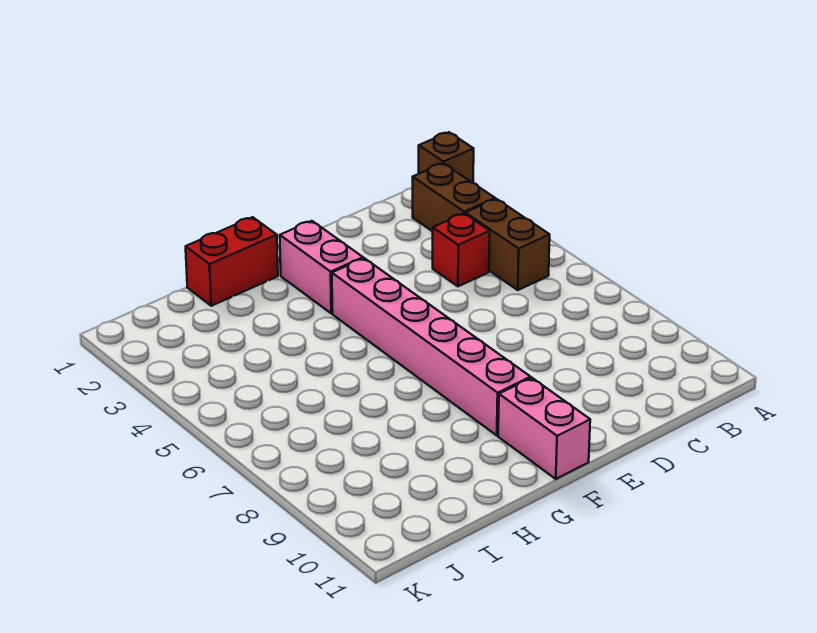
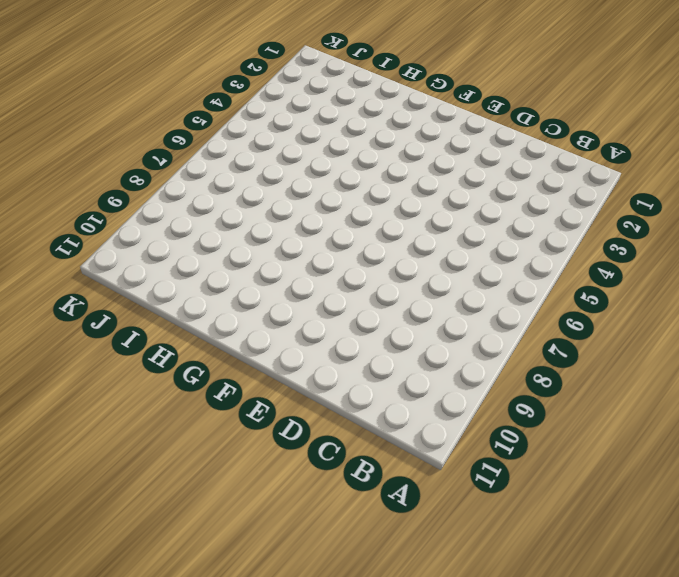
none -> brown 1x1 brick [419,132,474,183]
none -> brown 1x2 brick [413,163,495,231]

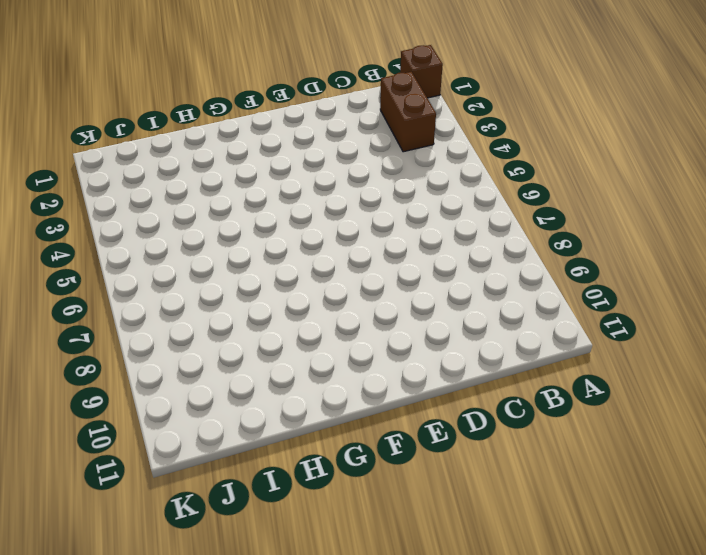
none -> brown 1x2 brick [465,199,550,290]
none -> red 1x1 brick [433,213,490,286]

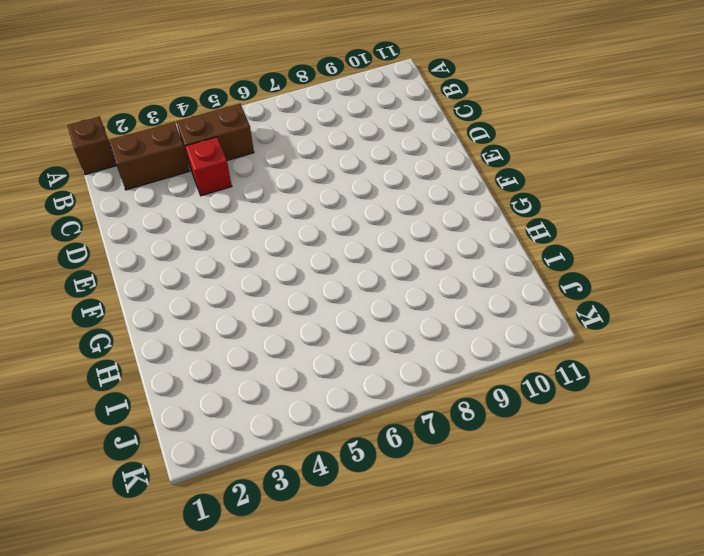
none -> pink 1x2 brick [280,221,363,313]
none -> pink 1x6 brick [332,258,531,435]

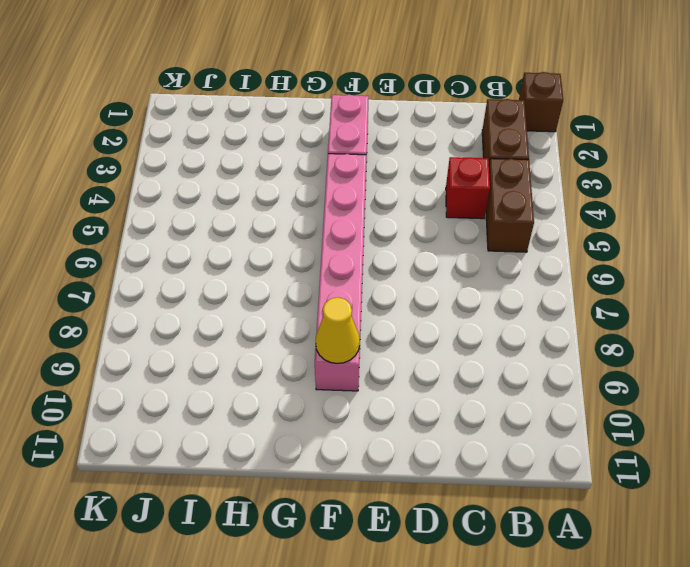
yellow 1x1 cone [316,297,360,364] -> none
none -> pink 1x2 brick [498,378,590,479]
none -> red 1x2 brick [186,217,278,306]

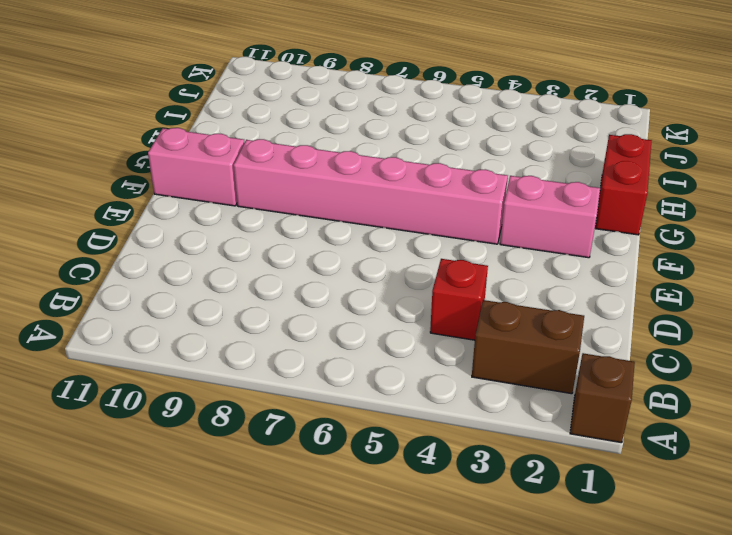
none -> brown 1x2 brick [465,199,550,290]

